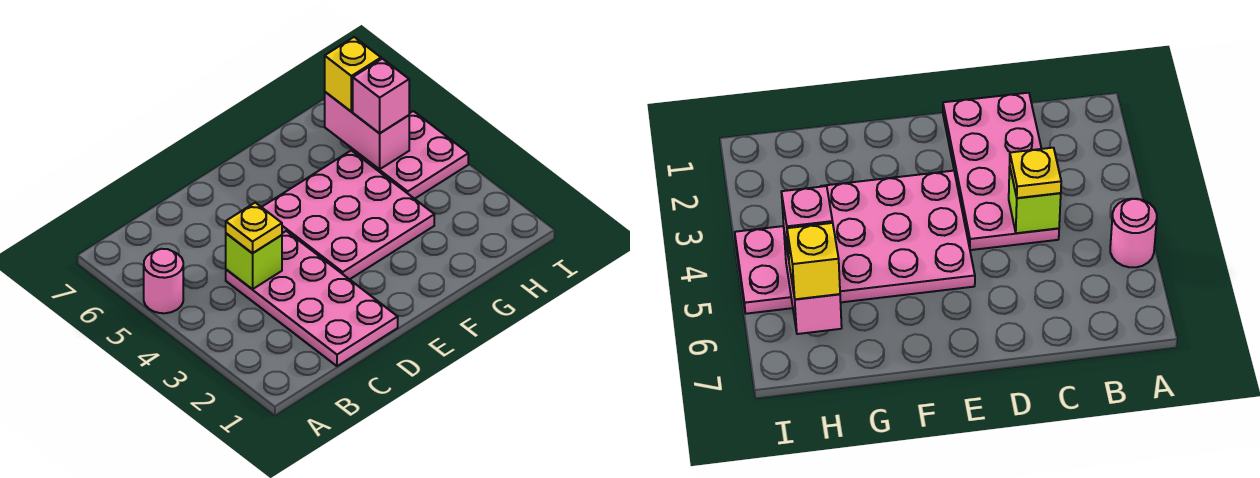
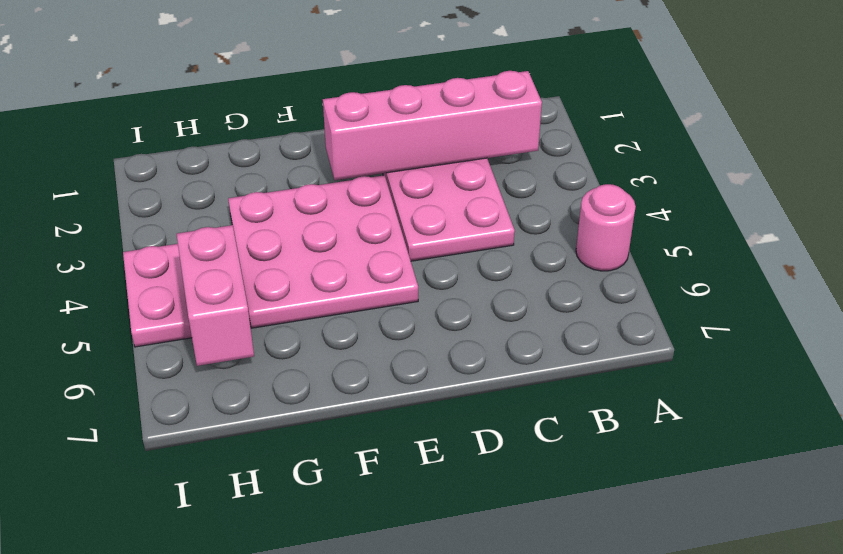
pink 1x4 brick [323,71,542,180] -> none
none -> lime 1x1 brick [226,233,282,289]
none -> yellow 1x1 plate [226,203,282,253]

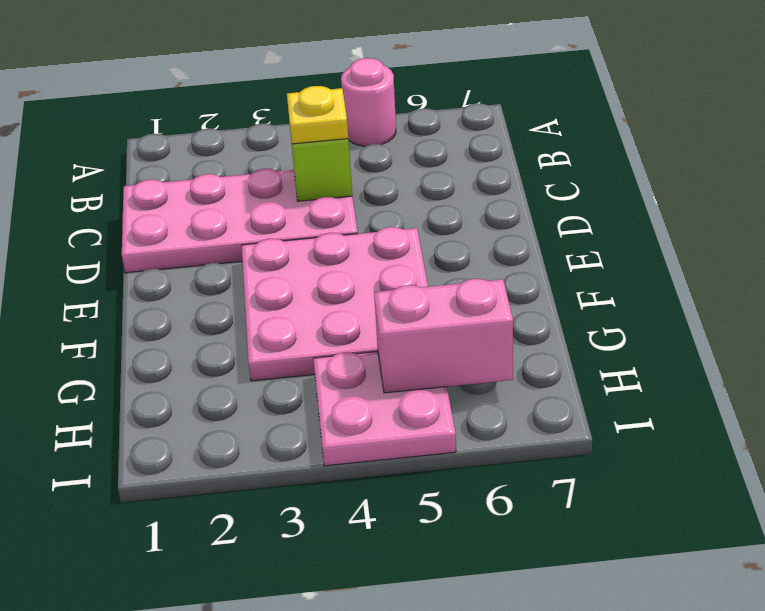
none -> pink 1x1 brick [353,59,409,133]
none -> yellow 1x1 brick [325,37,381,112]

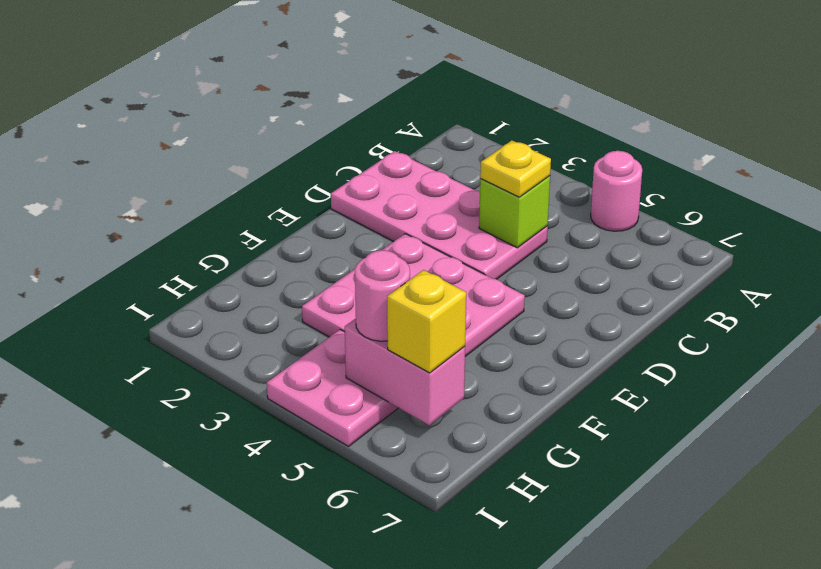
pink 1x1 round brick [355,250,410,341] -> pink 1x1 brick [353,59,409,133]

